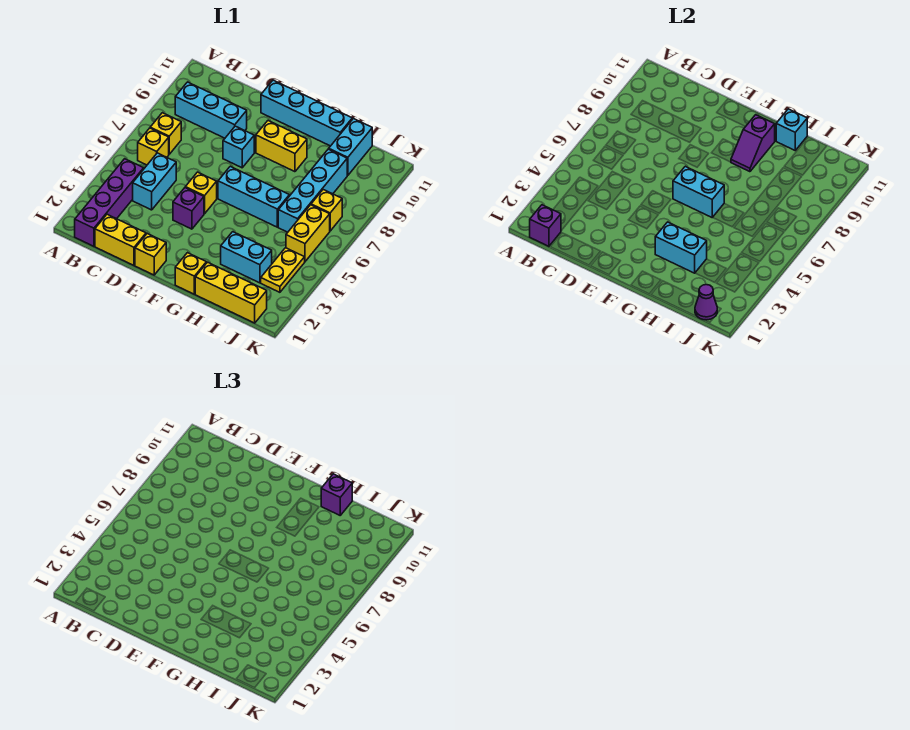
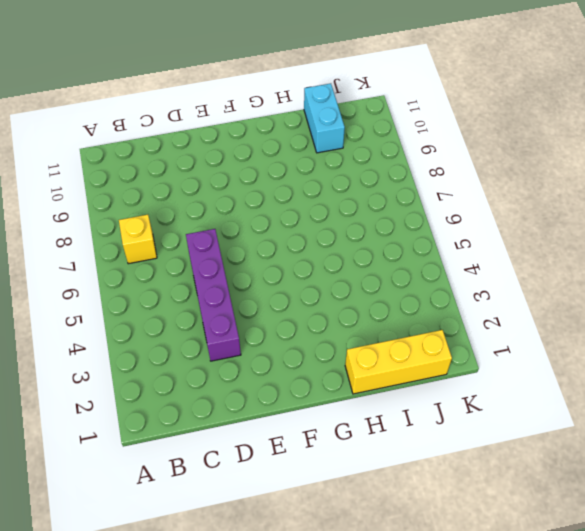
purple 1x4 brick [186,229,241,361] -> purple 1x4 brick moved to [75,159,144,246]
none -> yellow 1x1 brick [138,128,169,165]
none -> cyan 1x3 brick [175,82,247,138]
none -> yellow 1x2 brick [95,214,146,265]

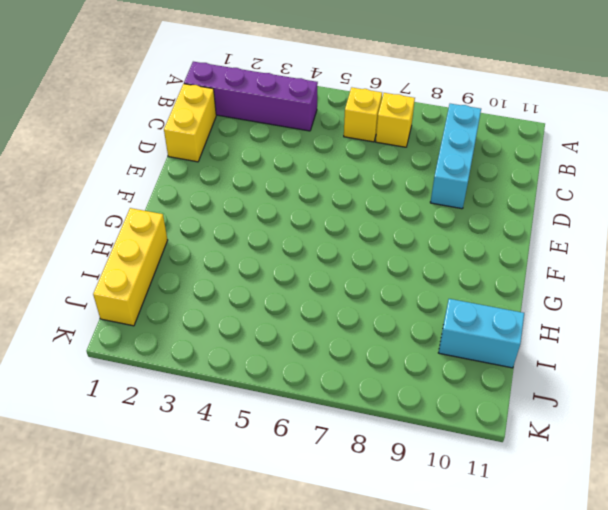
none -> cyan 1x2 brick [133,153,176,210]
none -> yellow 1x1 brick [135,234,166,275]
none -> purple 1x1 brick [173,188,204,229]

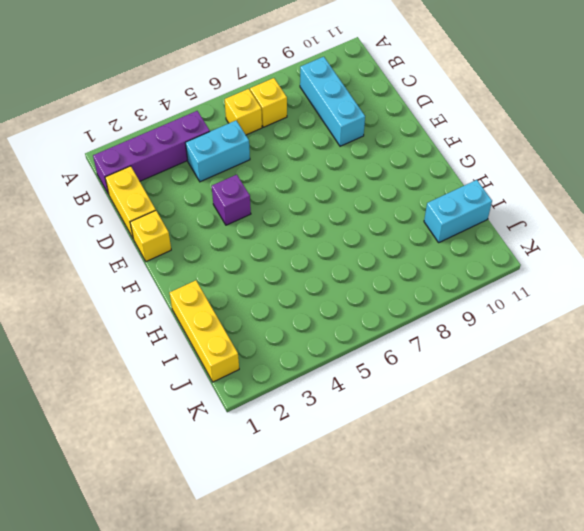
none -> yellow 1x1 brick [185,172,217,214]
none -> cyan 1x1 brick [223,126,254,168]
none -> cyan 1x4 brick [261,80,352,146]

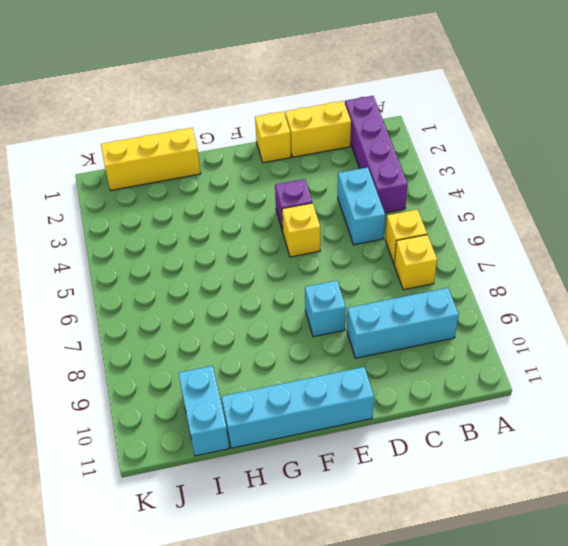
none -> cyan 1x3 brick [218,166,289,227]
none -> yellow 1x2 brick [256,121,307,172]
none -> yellow 1x1 brick [175,253,206,294]

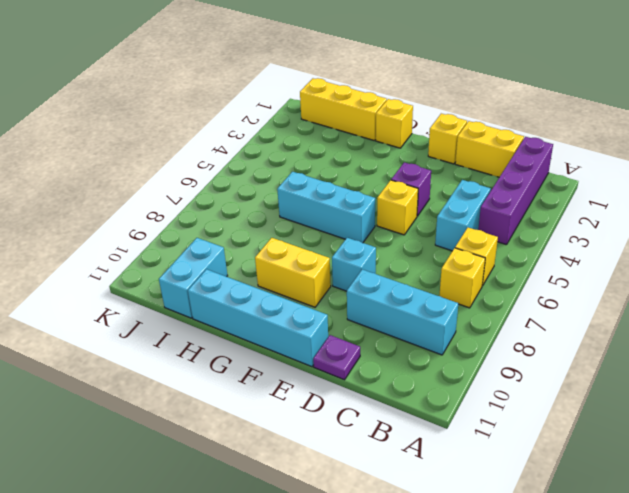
purple 1x1 plate [313,335,360,380] -> none
none -> cyan 1x2 brick [221,232,272,283]
none -> cyan 1x4 brick [278,149,347,232]
none -> yellow 1x2 plate [261,248,305,292]

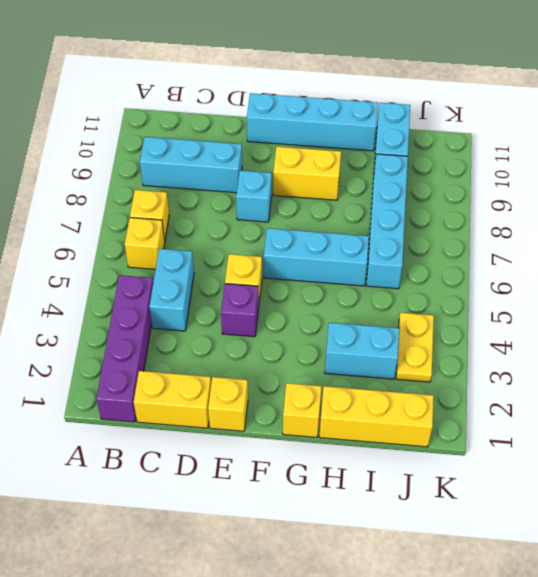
none -> yellow 1x2 brick [286,205,330,261]
none -> yellow 1x1 brick [311,190,342,231]
none -> purple 1x1 brick [530,205,561,246]

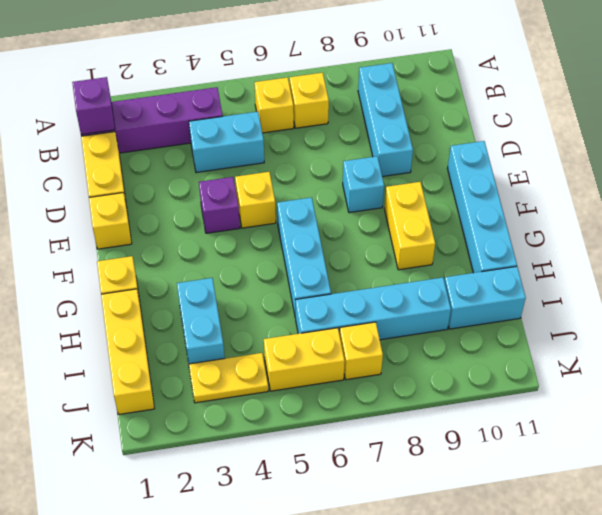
none -> cyan 1x2 brick [673,166,724,217]
none -> cyan 1x2 brick [655,222,707,273]
none -> purple 1x2 slope [731,115,775,172]

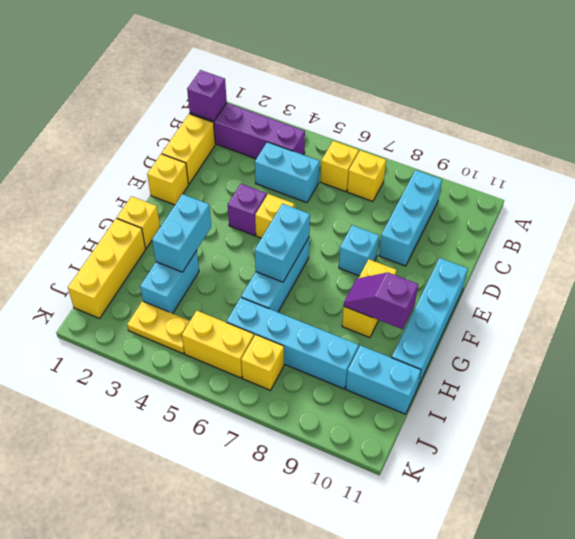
none -> cyan 1x1 brick [776,109,807,150]
none -> purple 1x1 cone [695,284,717,320]
none -> purple 1x1 brick [321,474,352,515]

